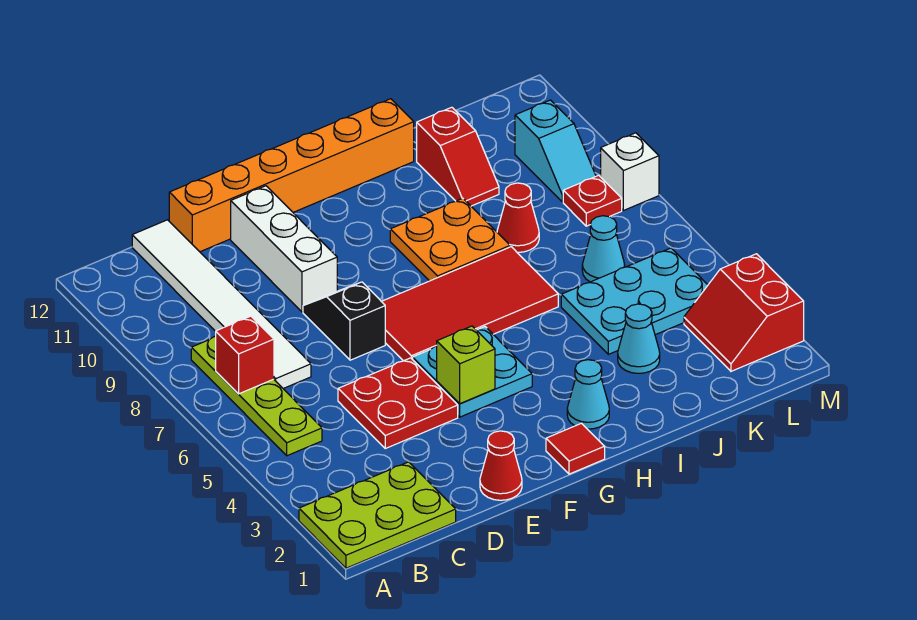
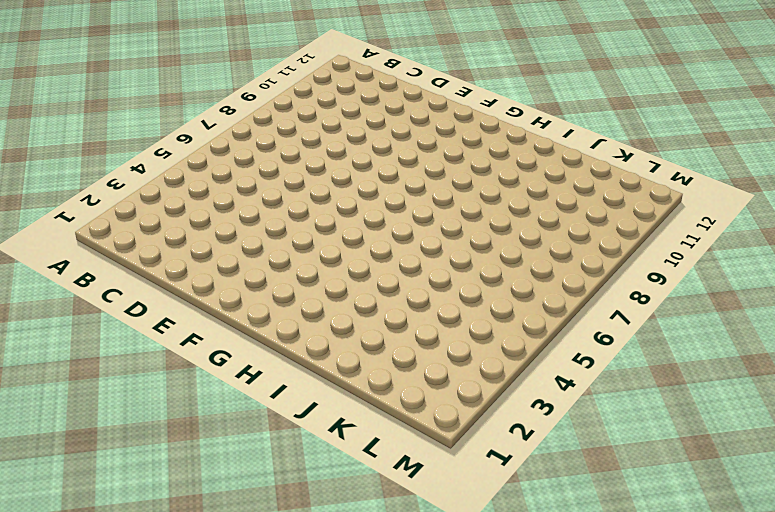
none -> lime 2x3 plate [299,462,456,568]
none -> lime 1x4 plate [191,336,322,456]
none -> white 1x6 tile [132,220,311,389]

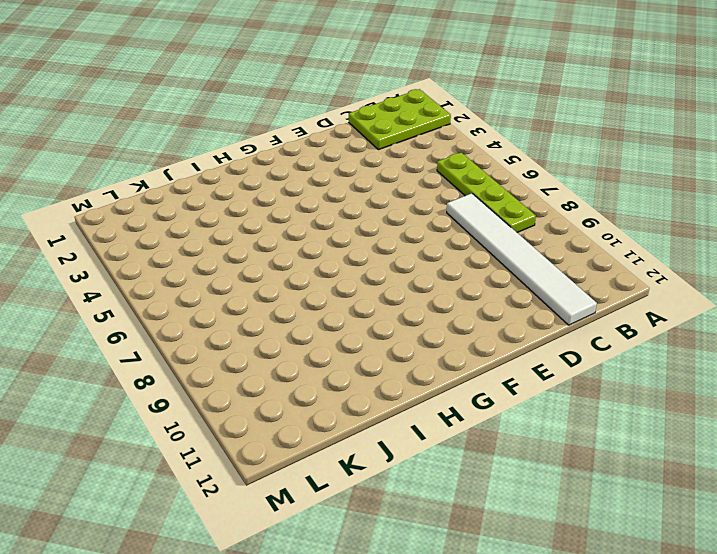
none -> red 2x2 plate [338,358,458,448]
none -> orange 1x6 brick [169,99,414,252]
none -> red 1x1 cone [480,431,522,500]

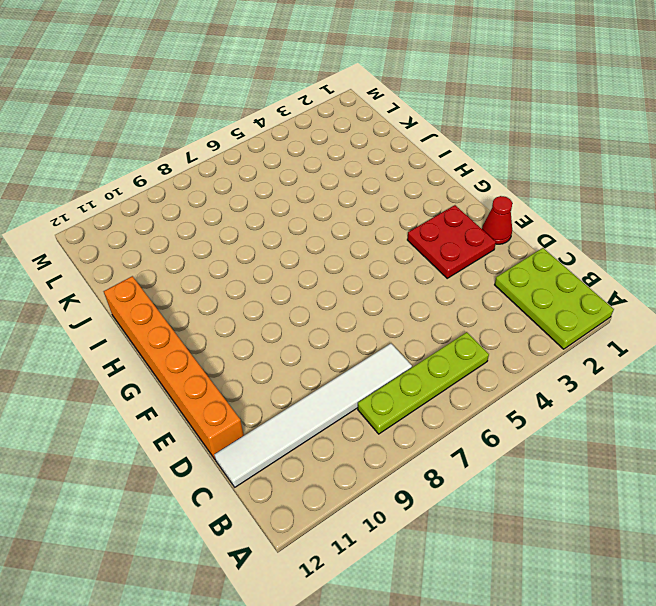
red 2x2 plate [407,205,496,278] -> red 2x2 plate moved to [338,358,458,448]
none -> black 1x2 slope [303,282,385,360]
none -> white 1x3 brick [231,186,337,312]
none -> cyan 2x2 plate [413,327,532,417]

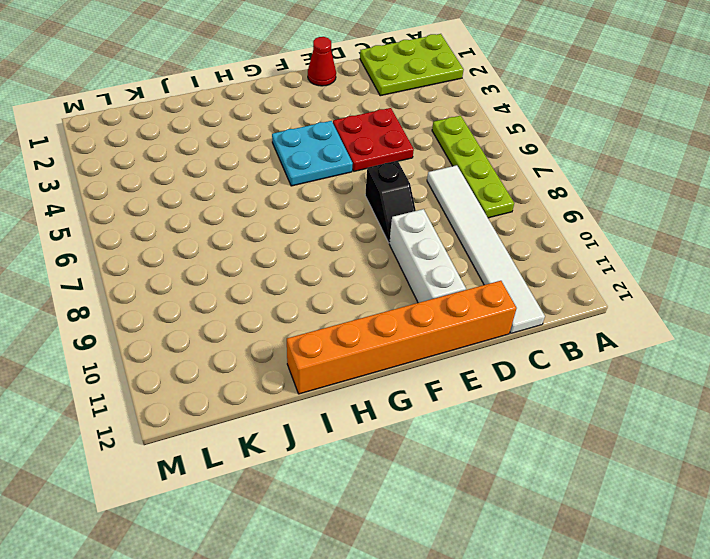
none -> red 2x4 tile [381,247,558,361]
none -> red 1x1 tile [546,423,605,474]
none -> cyan 1x1 cone [567,360,609,429]

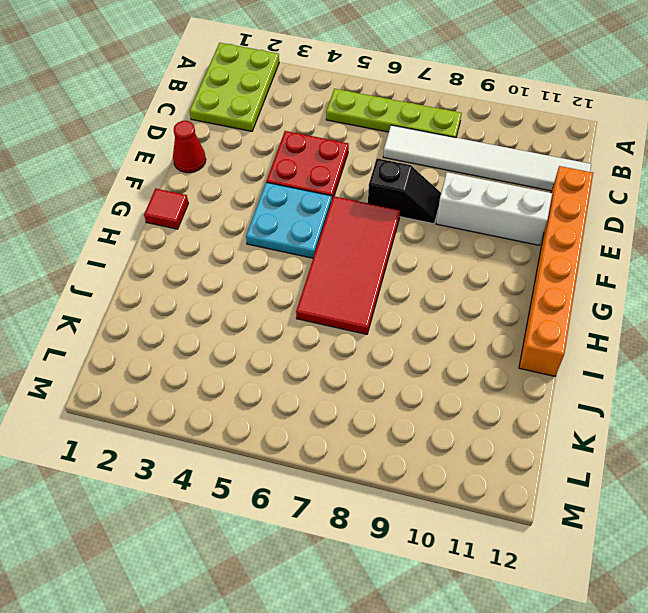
none -> cyan 1x1 cone [567,360,609,429]
none -> orange 2x2 plate [390,198,510,281]
none -> cyan 1x1 cone [618,304,660,373]

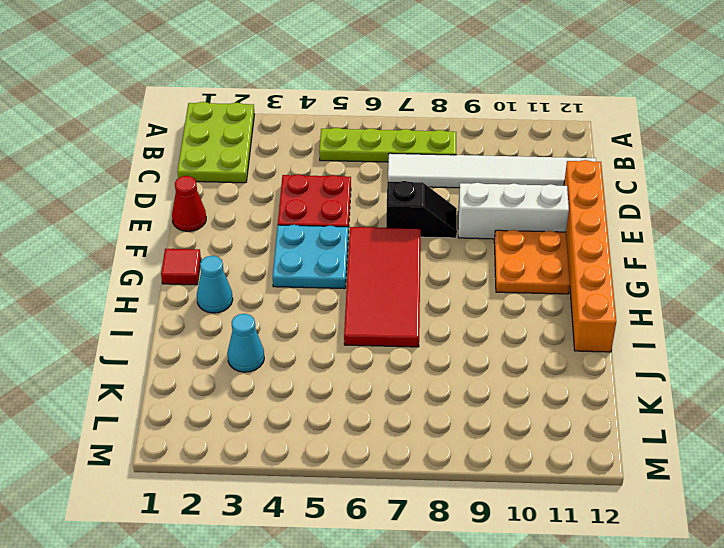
orange 2x2 plate [494,230,570,294] -> orange 2x2 plate moved to [390,198,510,281]
none -> cyan 2x3 plate [561,248,708,354]
none -> red 1x1 cone [497,183,539,252]
none -> red 1x2 slope [417,107,499,206]

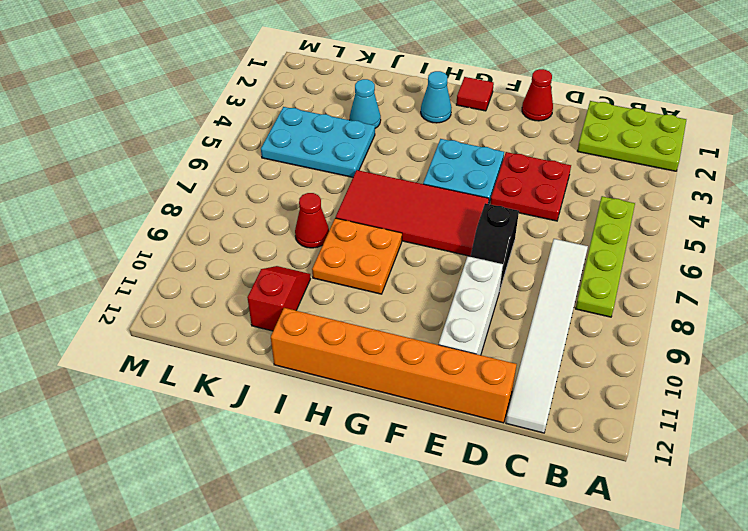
none -> cyan 1x1 cone [582,216,625,282]
none -> red 2x2 slope [684,254,804,371]
none -> red 1x1 plate [563,175,622,226]

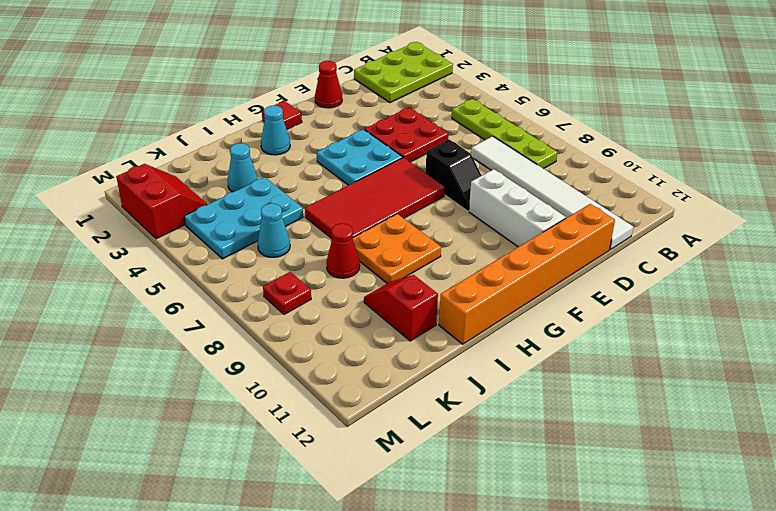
none -> cyan 1x2 slope [515,100,596,202]
none -> white 1x1 brick [601,133,659,211]
none -> red 1x1 brick [216,316,274,394]

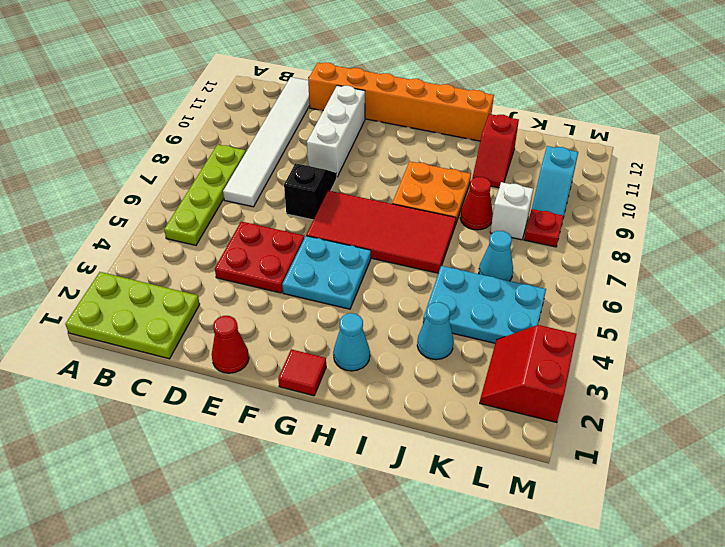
white 1x1 brick [490,182,533,240] -> white 1x1 brick moved to [601,133,659,211]
none -> red 1x1 brick [216,316,274,394]
none -> lime 1x1 brick [437,326,495,404]

